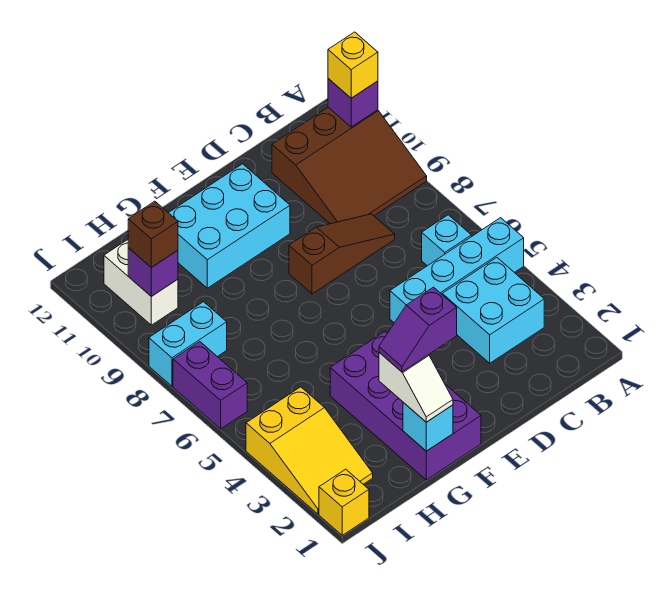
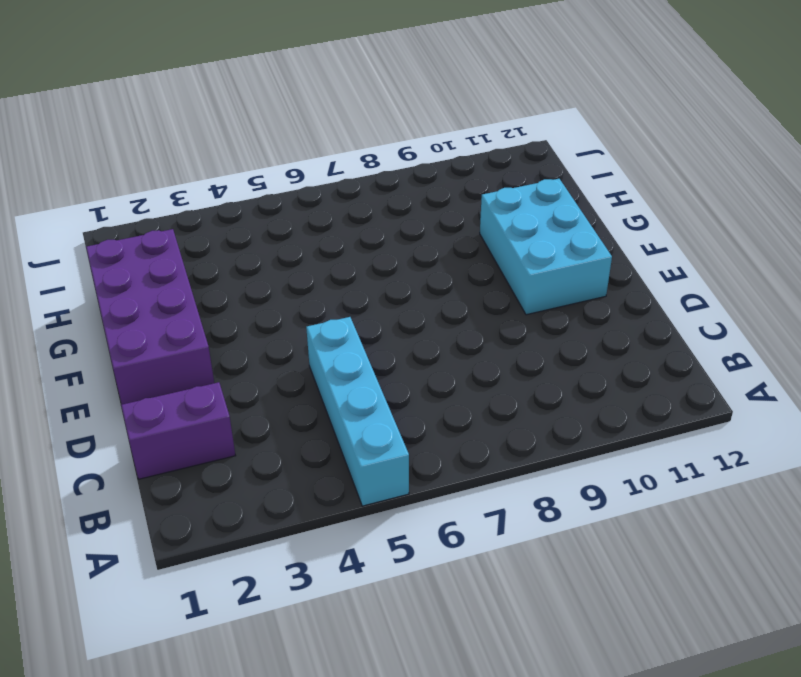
purple 1x2 brick [121,382,236,479] -> purple 1x2 brick moved to [173,342,247,429]
purple 2x4 brick [86,229,214,404] -> purple 2x4 brick turned to [330,332,481,480]
none -> brown 3x3 slope [272,107,427,224]
none -> cyan 2x2 brick [442,258,544,363]
none -> cyan 1x1 brick [422,215,471,266]

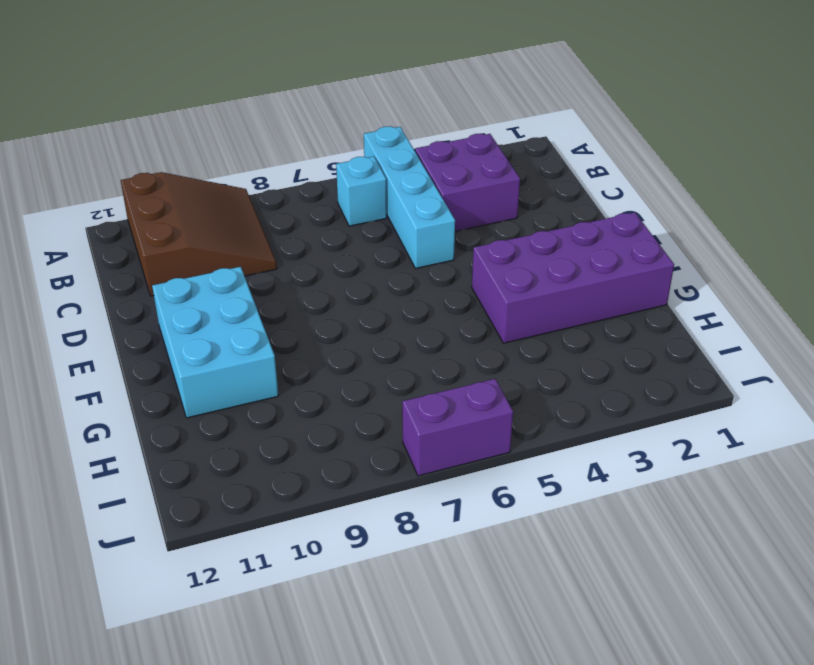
purple 2x2 brick [415,134,520,231] -> cyan 2x2 brick [442,258,544,363]
none -> brown 1x3 slope [289,214,395,294]
none -> yellow 2x3 slope [246,387,373,514]
none -> cyan 1x2 brick [149,302,227,386]

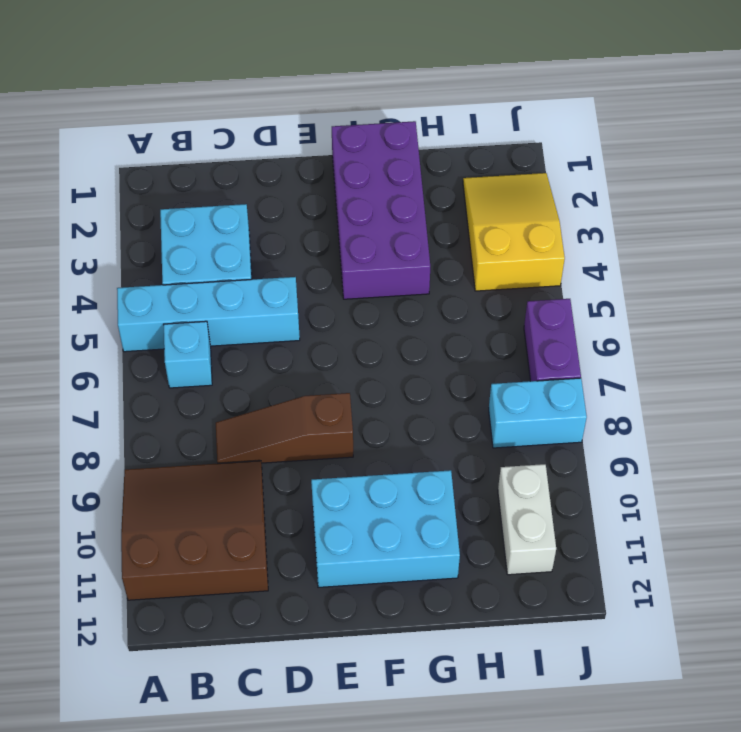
none -> yellow 1x1 brick [319,469,369,535]
none -> purple 1x1 brick [328,79,378,127]
none -> cyan 1x1 brick [403,403,453,451]

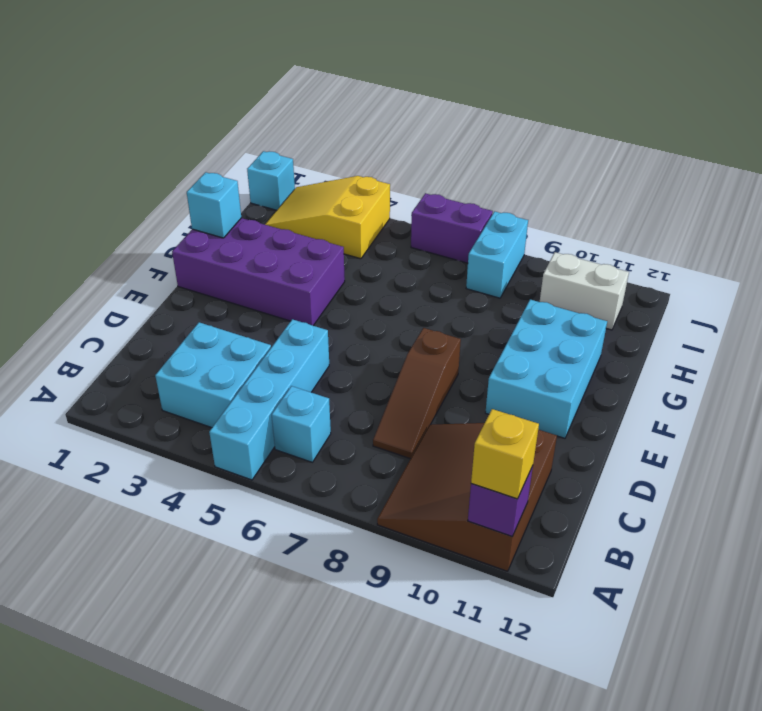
cyan 1x1 brick [247,151,295,210] -> yellow 1x1 brick [319,469,369,535]
none -> purple 1x1 brick [128,248,178,296]
none -> white 1x2 slope [379,352,453,422]
none -> brown 1x1 brick [128,201,178,268]

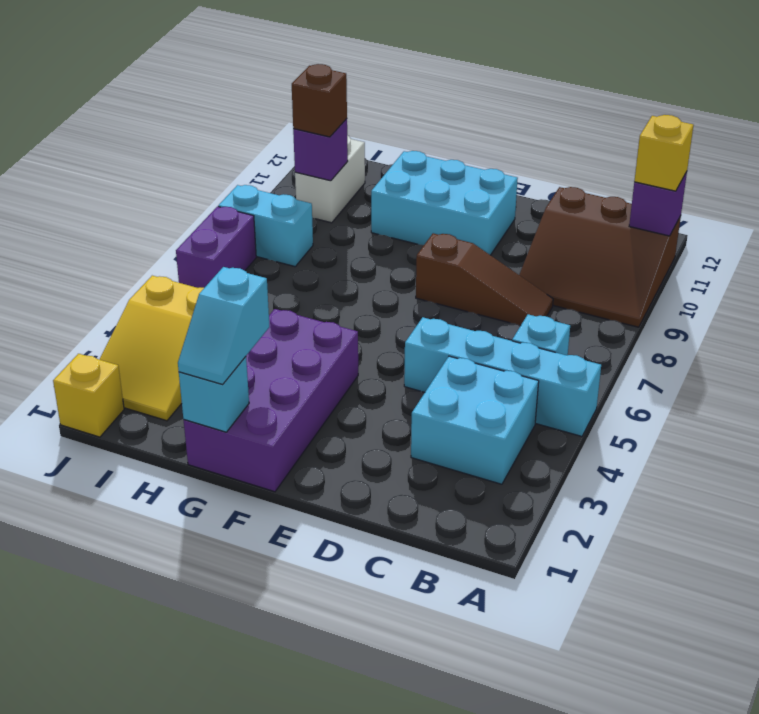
cyan 1x2 slope [178,267,269,384] -> white 1x2 slope [379,352,453,422]
none -> purple 1x2 slope [379,287,457,372]

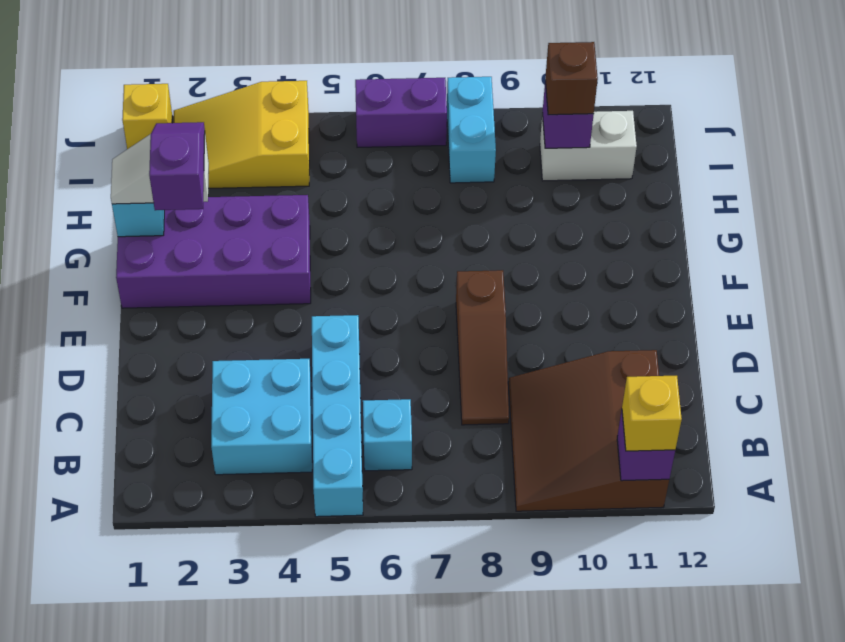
none -> cyan 2x3 brick [169,164,290,288]

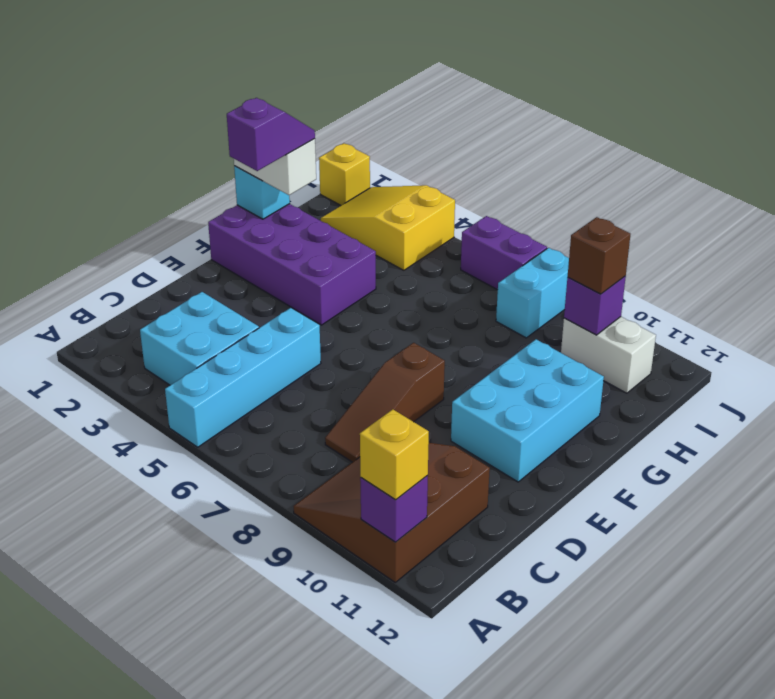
none -> cyan 1x1 brick [422,215,471,266]

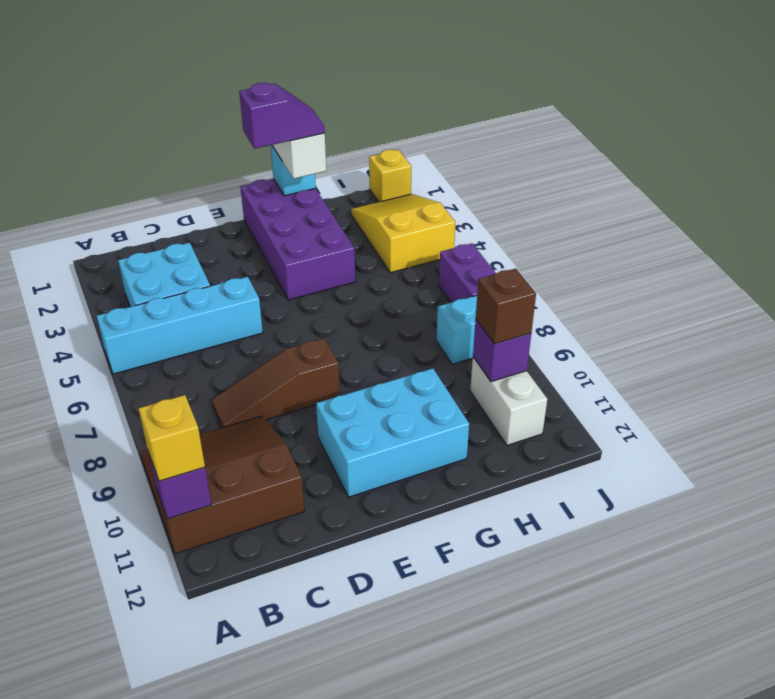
none -> cyan 1x1 brick [422,215,471,266]

